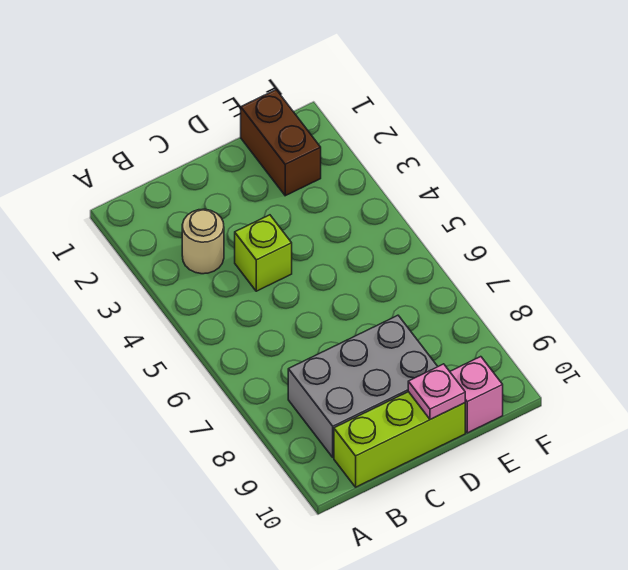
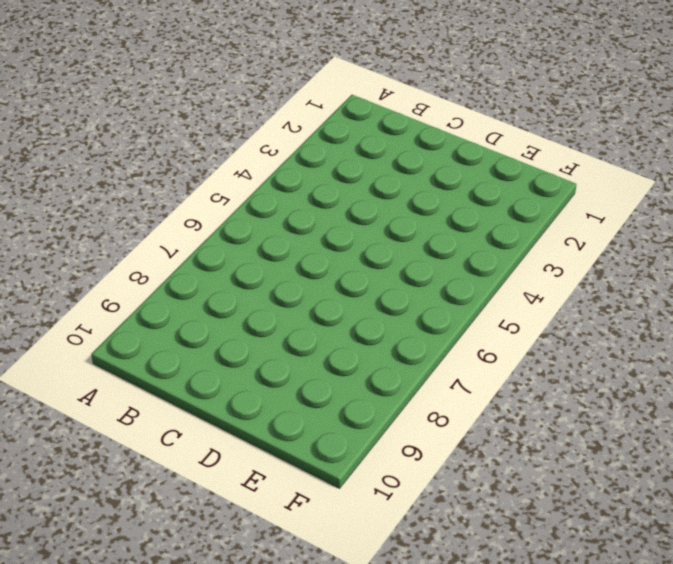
none -> tan 1x1 round brick [182,209,224,274]
none -> grey 2x3 brick [288,315,438,457]

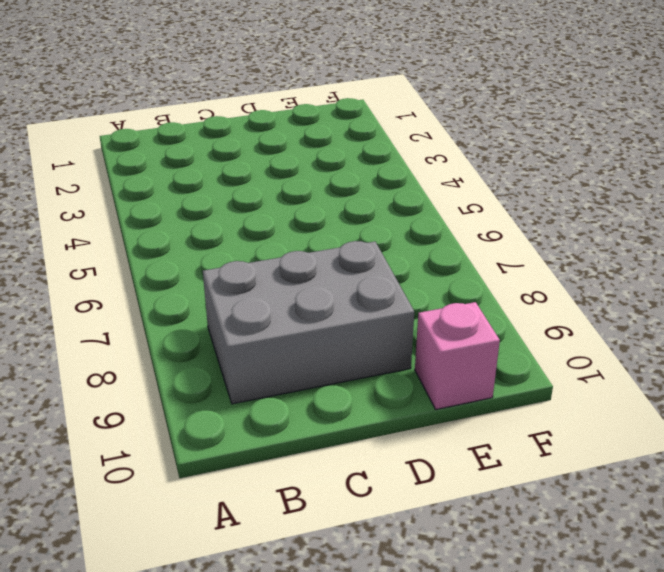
none -> tan 1x1 round brick [182,209,224,274]
none -> lime 1x3 brick [334,392,465,487]

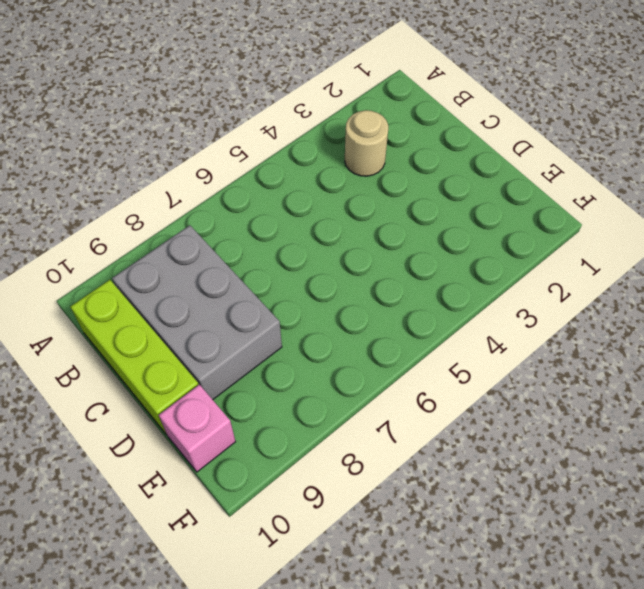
none -> lime 1x1 brick [235,215,292,291]
none -> brown 1x2 brick [241,90,321,196]

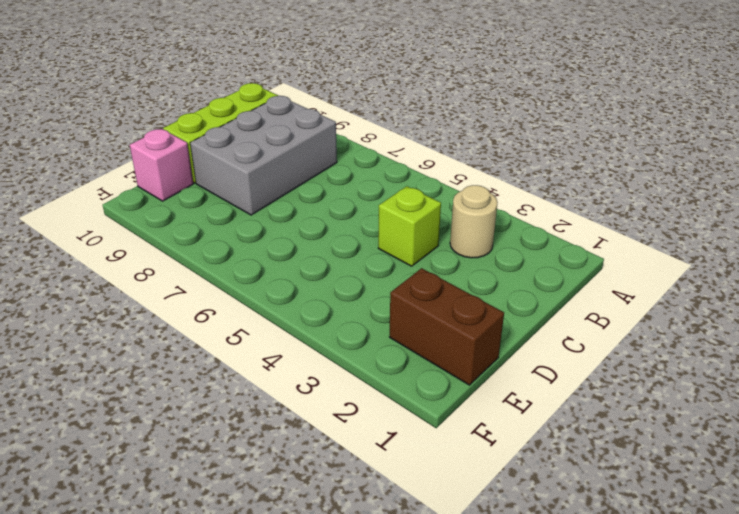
none -> pink 1x1 plate [408,364,465,419]

